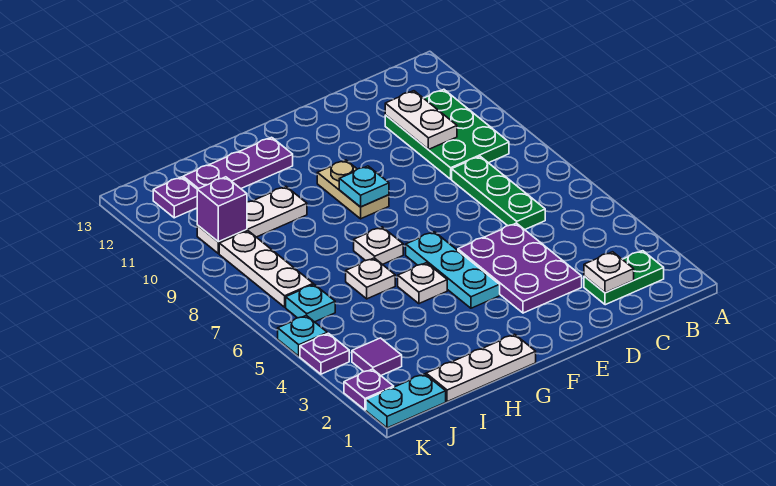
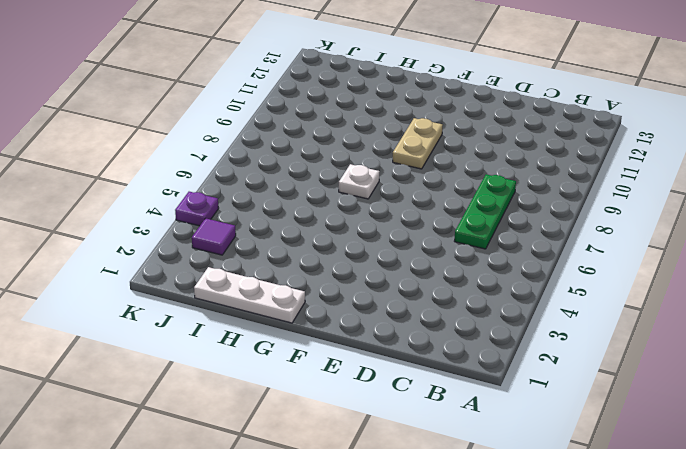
none -> green 1x2 plate [584,251,664,305]
none -> green 2x3 plate [385,89,509,179]
none -> purple 2x3 plate [458,223,582,313]

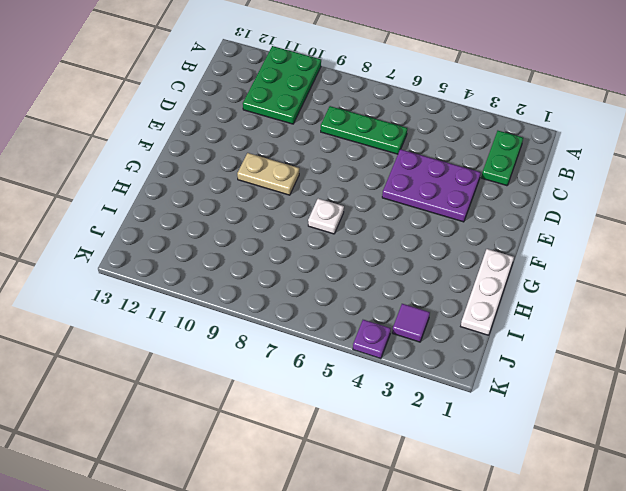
green 2x3 plate [243,46,321,124] -> green 2x3 plate turned to [385,89,509,179]
none -> cyan 1x3 plate [406,232,500,308]
none -> white 1x1 plate [398,263,447,304]
none -> purple 1x3 plate [183,137,293,189]

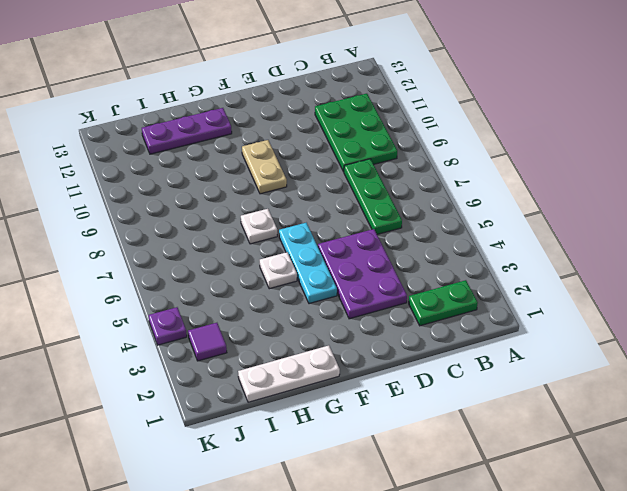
none -> white 1x1 plate [346,258,395,299]
none -> white 1x3 plate [197,186,307,254]
none -> cyan 1x2 plate [366,374,446,428]

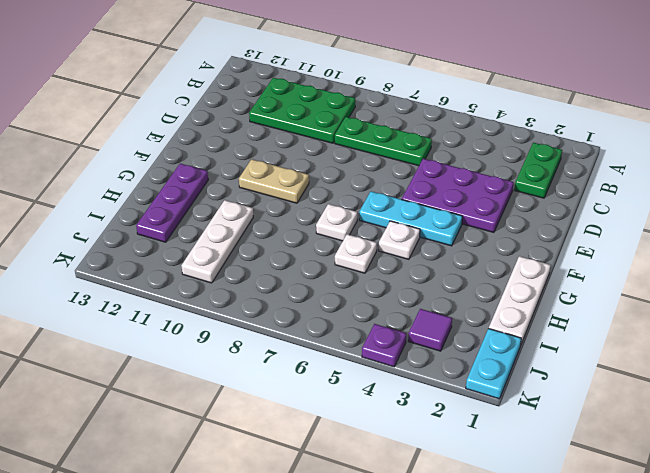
none -> cyan 1x1 plate [286,284,335,322]
none -> white 1x3 plate [219,231,313,307]
none -> purple 1x1 plate [153,177,197,218]

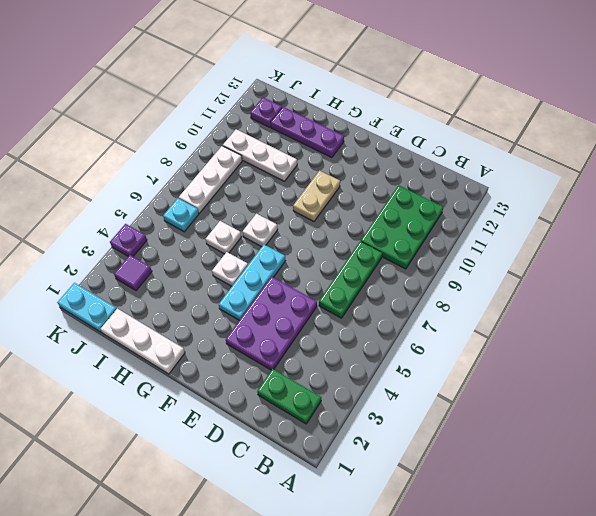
none -> purple 1x1 plate [344,369,394,410]
none -> cyan 1x1 plate [278,315,327,356]
none -> white 1x1 plate [584,252,634,293]

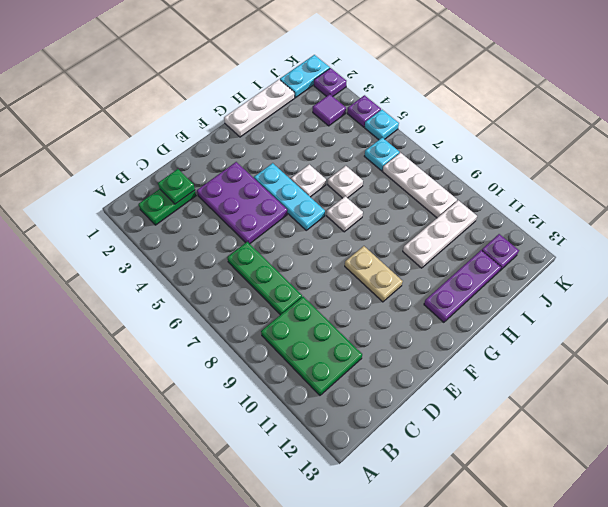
green 1x1 plate [158,169,195,204] -> white 1x1 plate [584,252,634,293]
none -> white 1x2 plate [385,91,457,149]
none -> cyan 1x1 plate [339,166,389,207]
none -> purple 1x1 brick [197,177,247,242]

